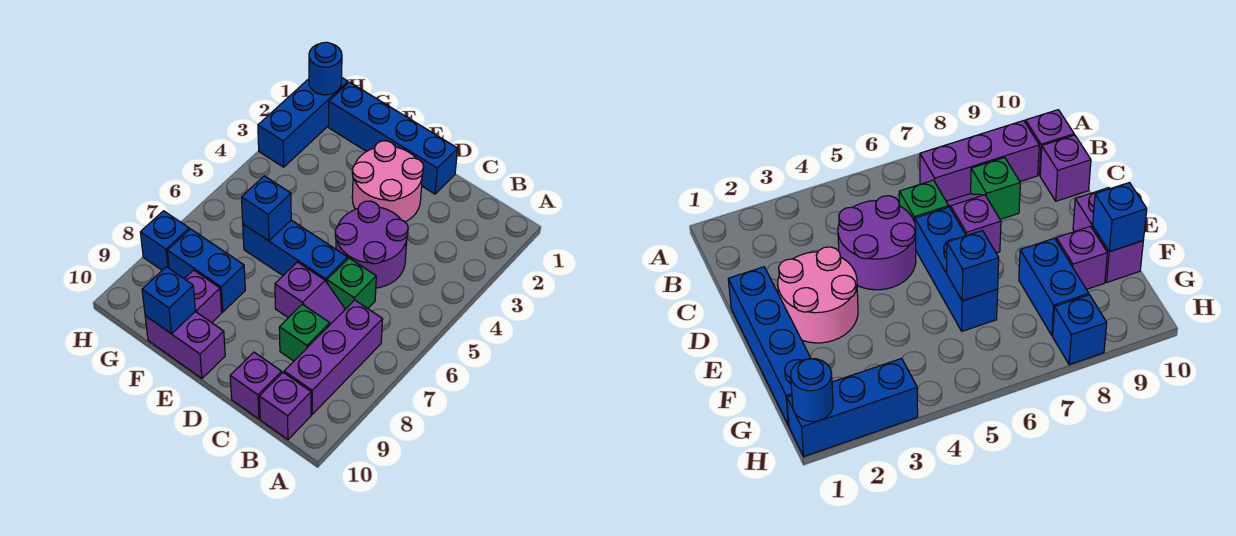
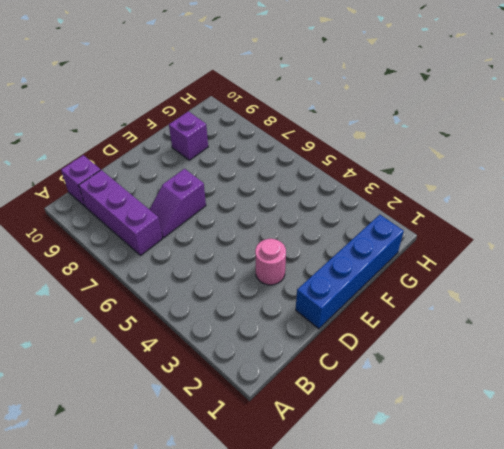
pink 1x1 round brick [255,239,286,285] -> pink 2x2 round brick [352,141,424,222]
none -> purple 2x2 round brick [335,201,408,288]
none -> green 1x1 brick [327,258,376,309]
none -> green 1x1 brick [279,304,330,361]

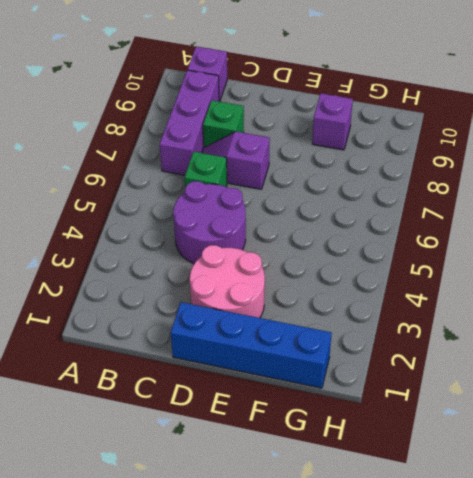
none -> purple 1x1 brick [230,352,282,419]
none -> blue 1x3 brick [243,220,348,282]
none -> purple 1x2 brick [145,312,225,378]

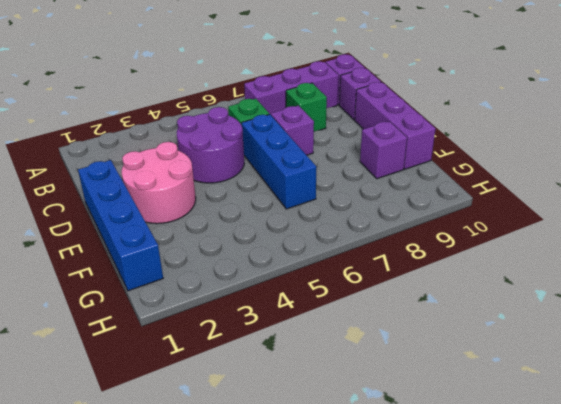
purple 1x3 brick [355,82,436,169] -> purple 1x2 brick [145,312,225,378]
none -> blue 1x2 brick [167,229,245,312]
none -> blue 1x3 brick [258,78,348,167]
none -> blue 1x1 brick [140,211,189,270]

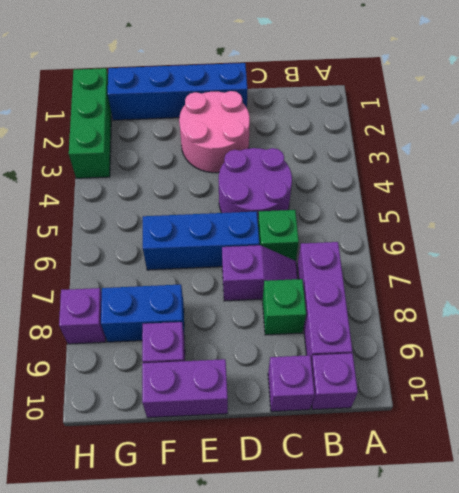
green 1x3 brick [69,68,112,178] -> blue 1x3 brick [258,78,348,167]
purple 1x1 brick [59,288,106,344] -> blue 1x1 brick [140,211,189,270]
none -> blue 1x1 brick [242,176,291,241]
none -> blue 1x1 brick [142,267,195,334]
none -> blue 1x1 round brick [309,42,342,95]

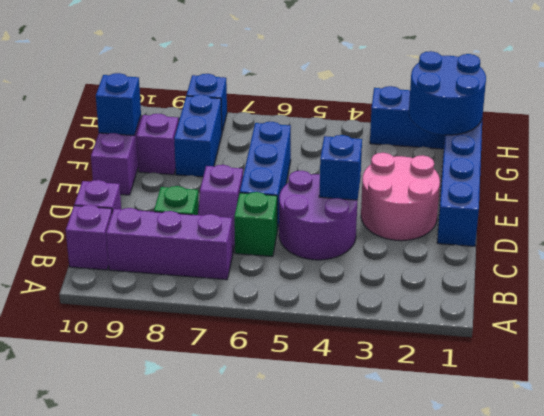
blue 1x1 brick [319,135,362,200] -> blue 1x1 brick moved to [242,176,291,241]
blue 2x2 round brick [409,51,486,135] -> blue 1x1 round brick [309,42,342,95]

